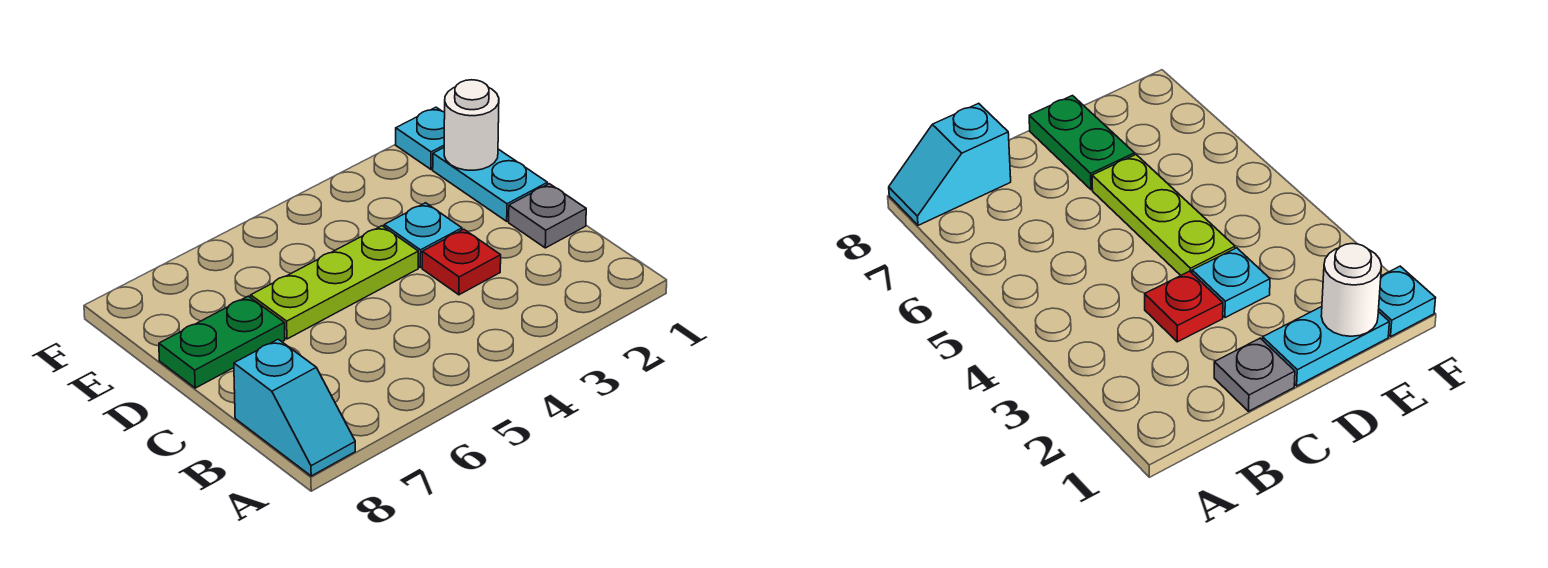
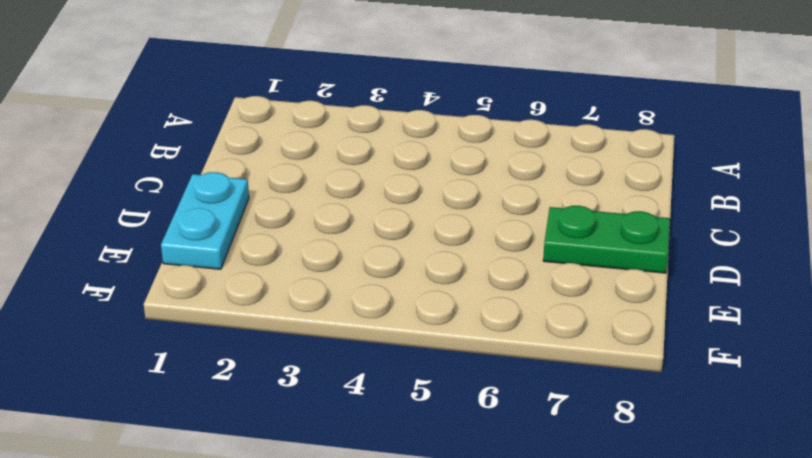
none -> cyan 1x2 slope [234,339,355,476]
none -> grey 1x1 plate [509,184,586,248]

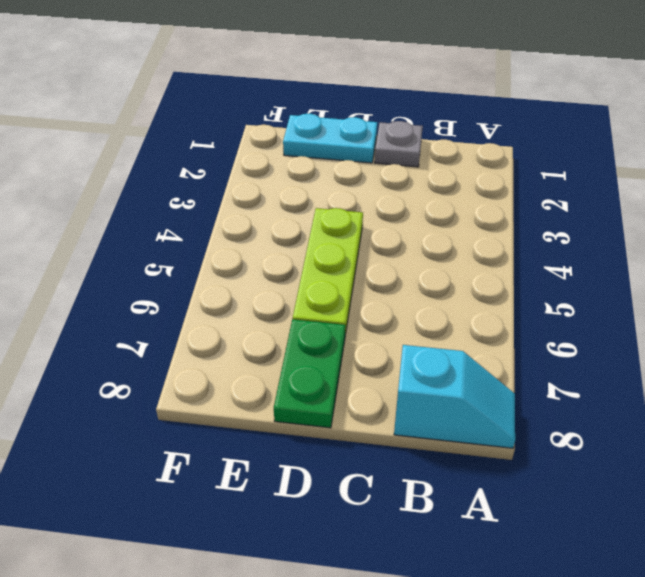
none -> red 1x1 plate [422,229,501,295]
none -> cyan 1x1 plate [384,203,462,268]

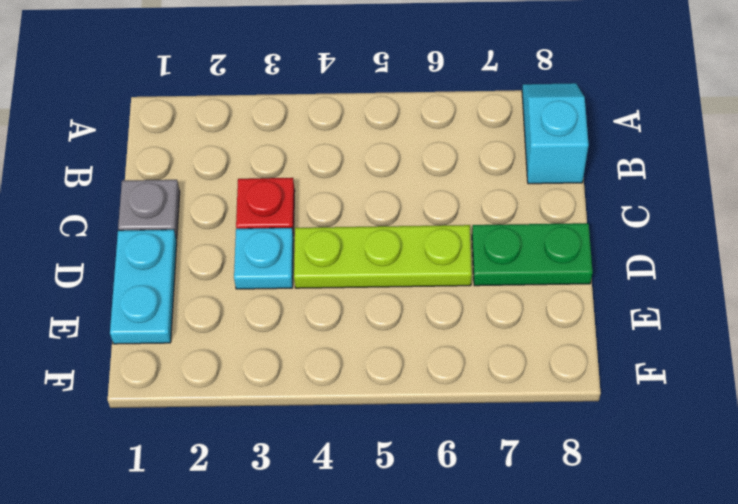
none -> cyan 1x1 plate [396,107,445,169]
none -> white 1x1 round brick [444,80,499,170]

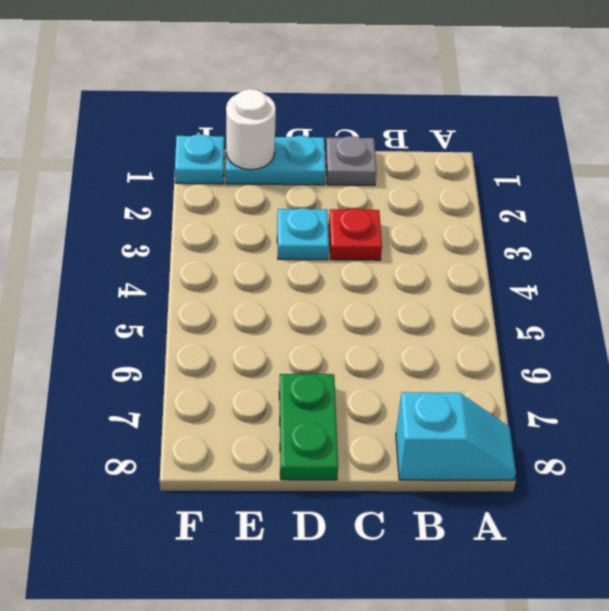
none -> lime 1x3 plate [251,226,418,339]

